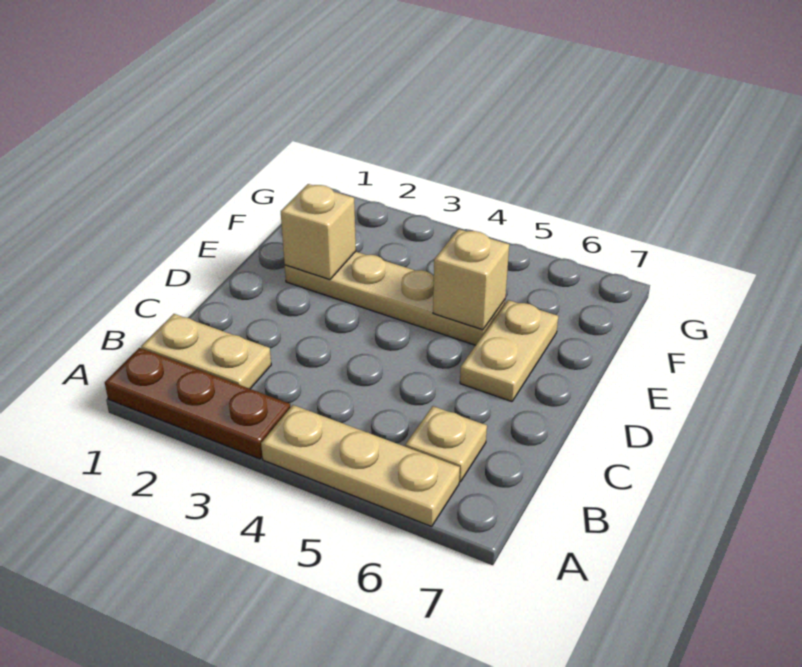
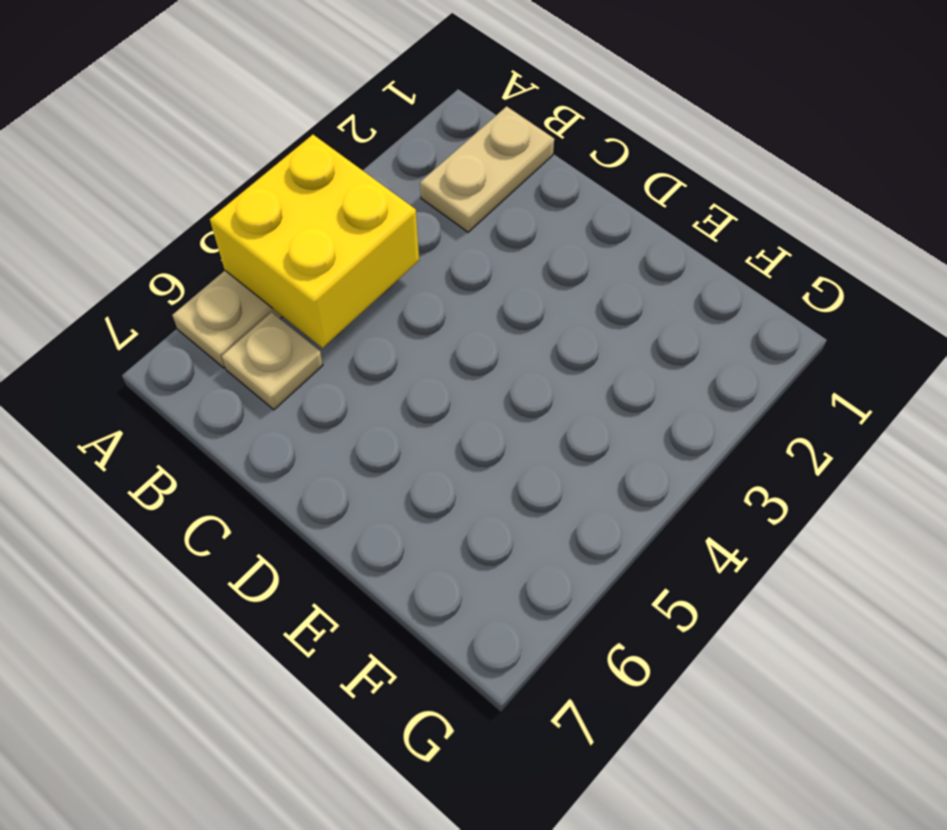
yellow 2x2 brick [210,135,419,348] -> none
none -> brown 1x3 plate [105,348,290,459]
none -> tan 1x2 plate [460,300,558,402]

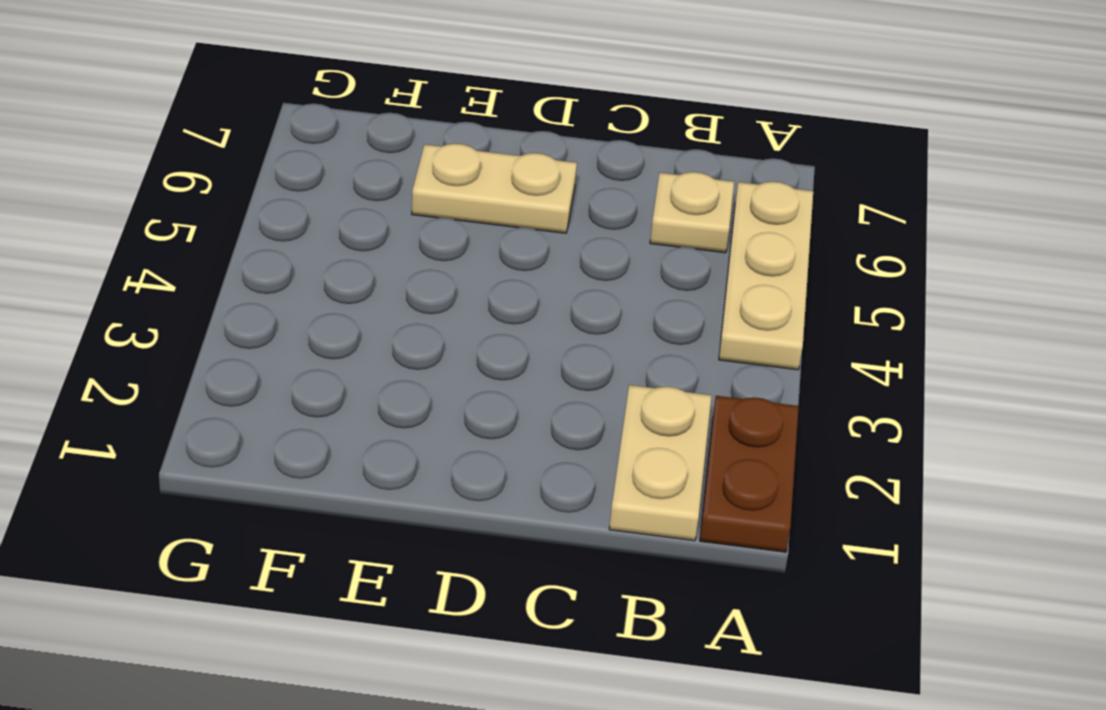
brown 1x2 plate [700,396,799,552] -> brown 1x3 plate [105,348,290,459]
none -> tan 1x4 plate [285,252,505,345]
none -> tan 1x1 brick [281,184,356,280]

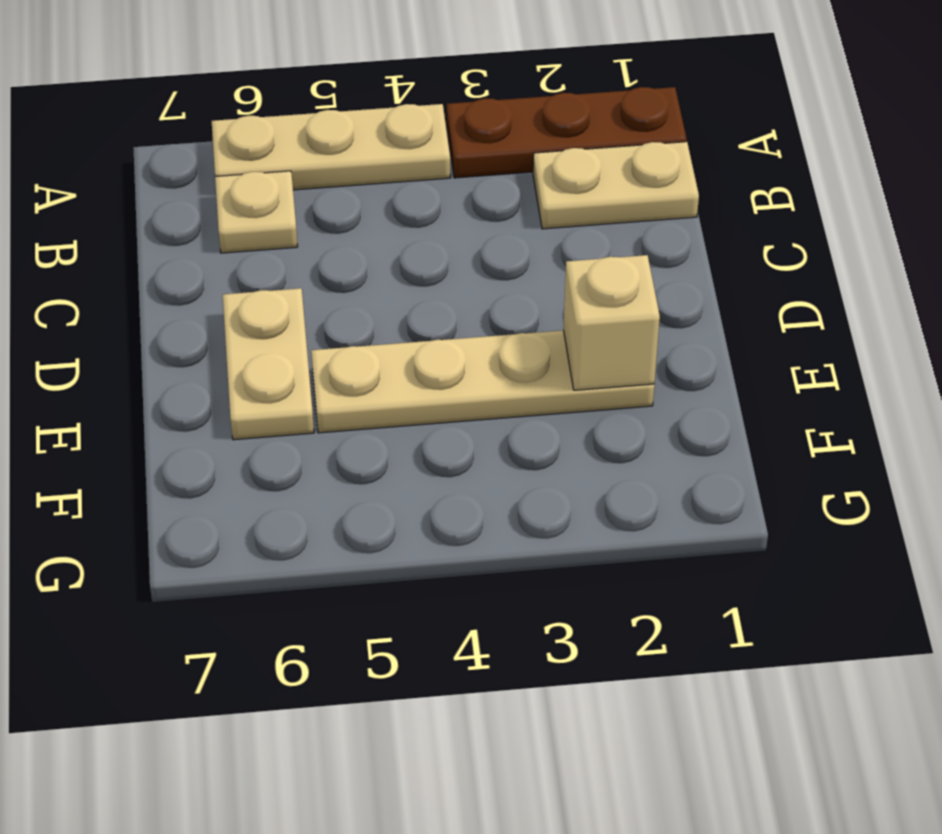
none -> tan 1x1 brick [433,229,509,330]

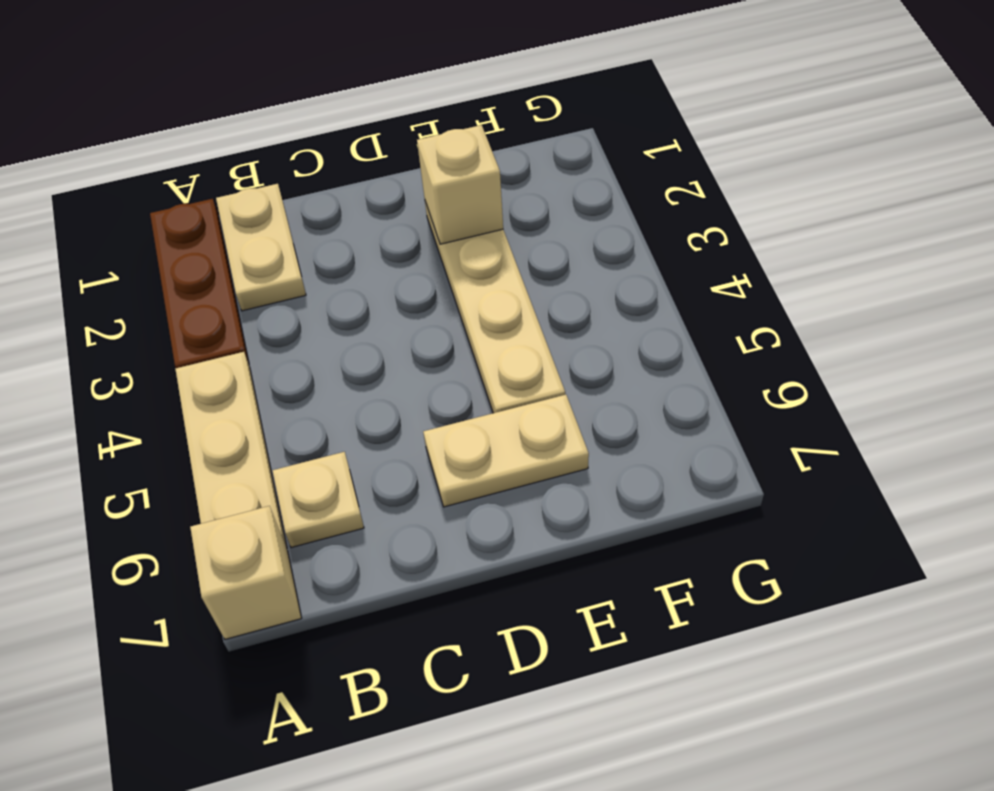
tan 1x1 brick [190,506,301,639] -> tan 1x1 brick moved to [433,229,509,330]

